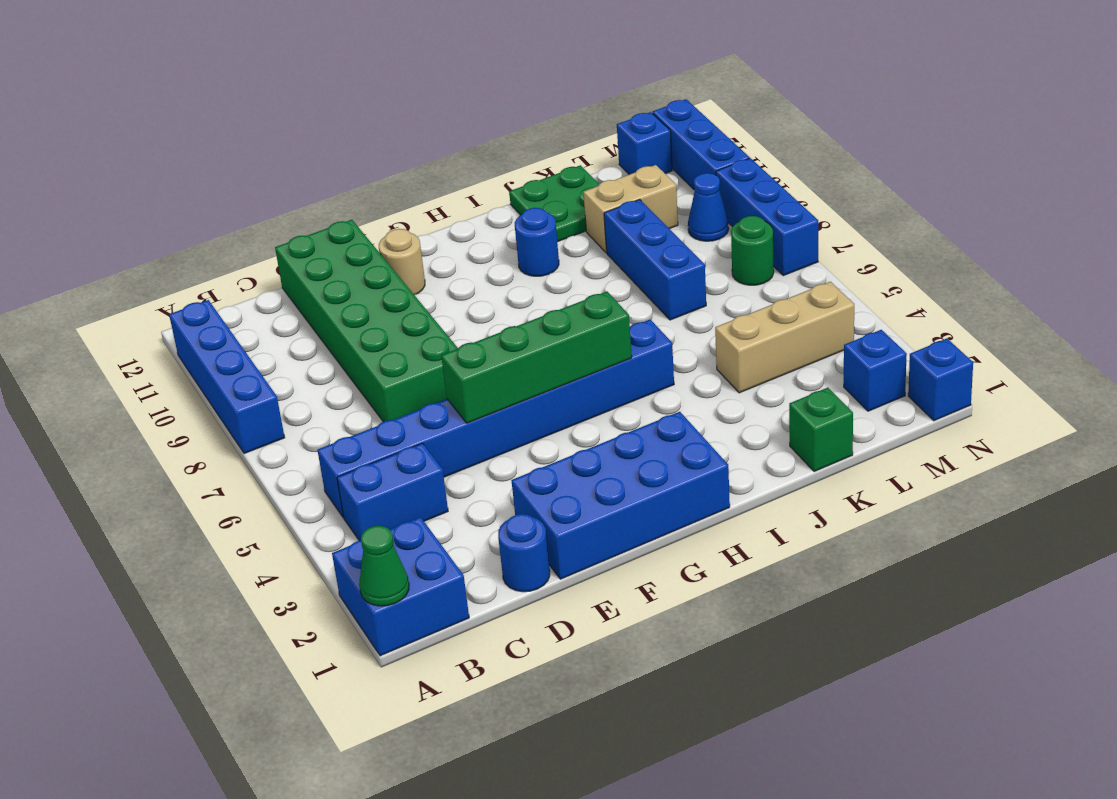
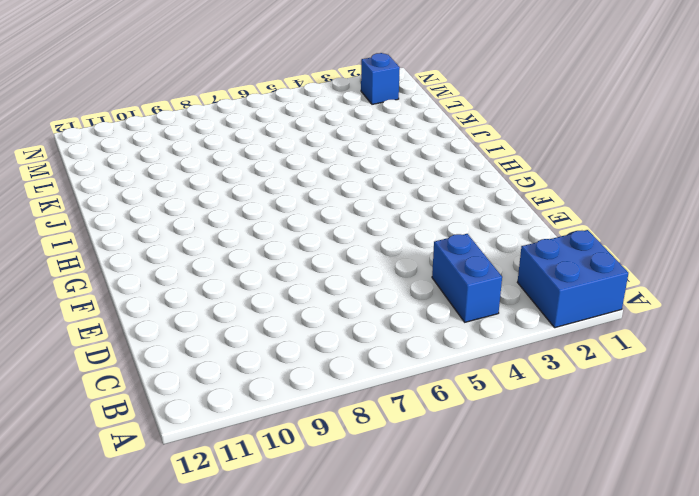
none -> blue 1x4 brick [169,300,285,454]
none -> blue 1x8 brick [318,320,674,518]
none -> blue 1x1 round brick [498,514,550,592]

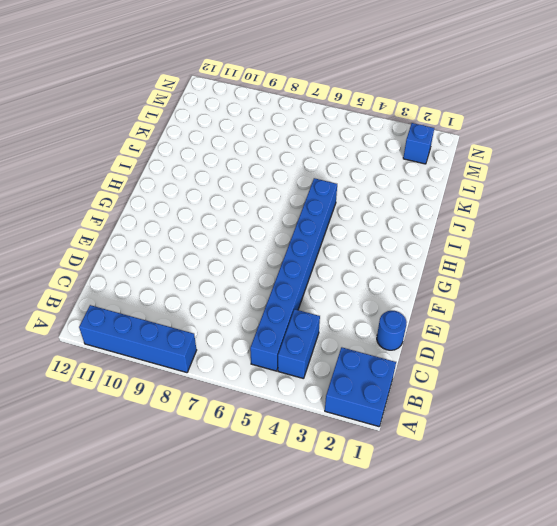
none -> green 2x6 brick [275,220,458,422]
none -> blue 2x4 brick [511,412,730,579]
none -> tan 1x1 round brick [379,229,425,295]

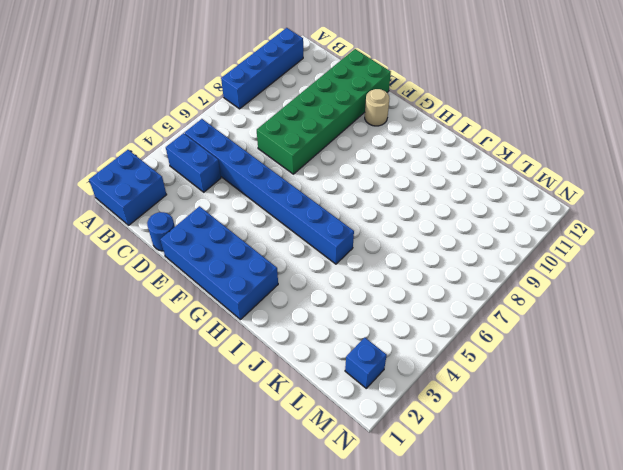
none -> blue 1x1 round brick [515,208,559,276]
none -> green 2x2 plate [509,165,599,242]
none -> green 1x1 brick [789,388,853,472]

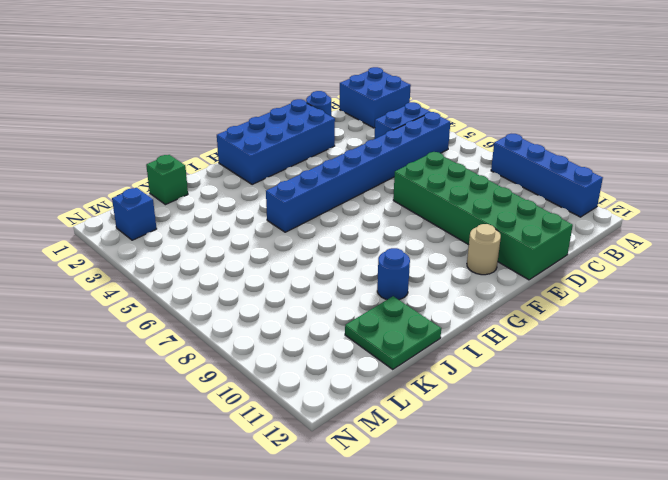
none -> tan 1x3 brick [715,282,854,393]
none -> blue 1x3 brick [604,199,706,320]
none -> tan 1x2 brick [583,165,678,252]

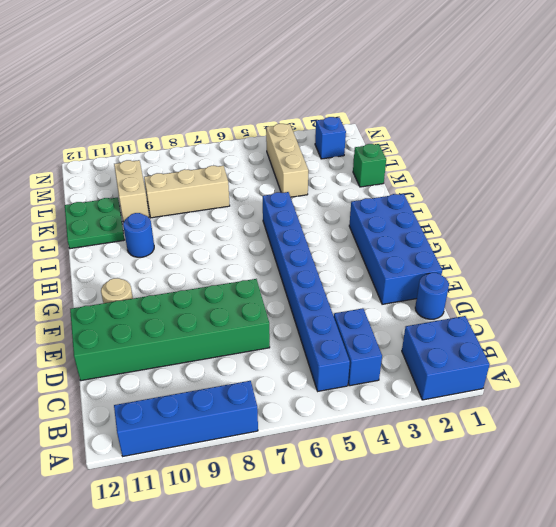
tan 1x3 brick [144,166,230,218] -> blue 1x3 brick [604,199,706,320]
none -> green 1x1 round brick [731,216,774,285]
none -> blue 1x1 cone [688,173,729,241]
none -> blue 1x1 brick [617,112,672,174]

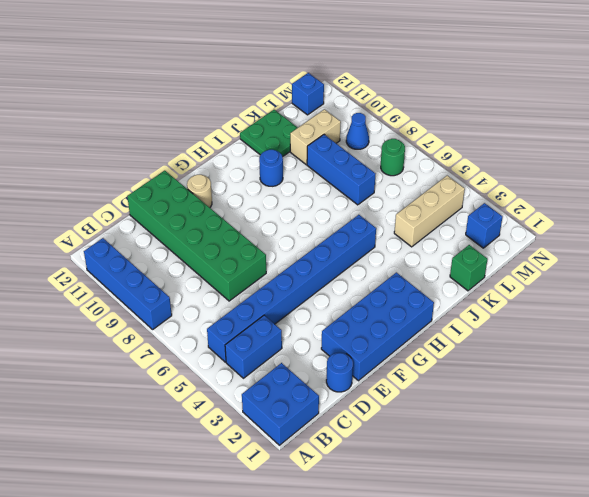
none -> blue 1x1 brick [908,339,973,421]
none -> blue 1x3 brick [716,158,818,276]
none -> blue 1x3 brick [653,99,750,189]

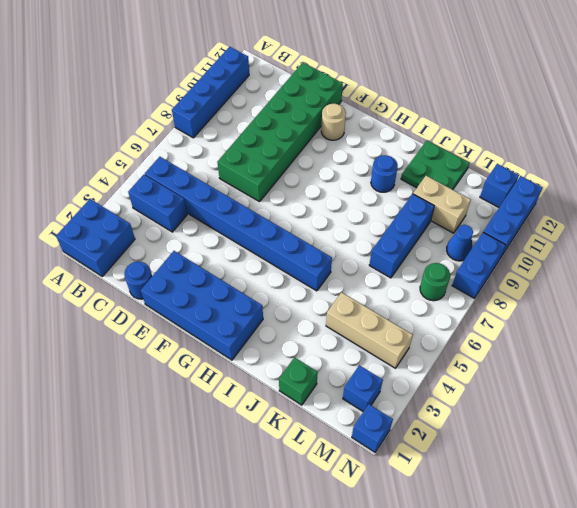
blue 1x2 brick [452,233,506,298] -> blue 1x3 brick [716,158,818,276]
none -> green 1x1 cone [359,526,409,606]
none -> green 1x4 brick [441,292,632,423]

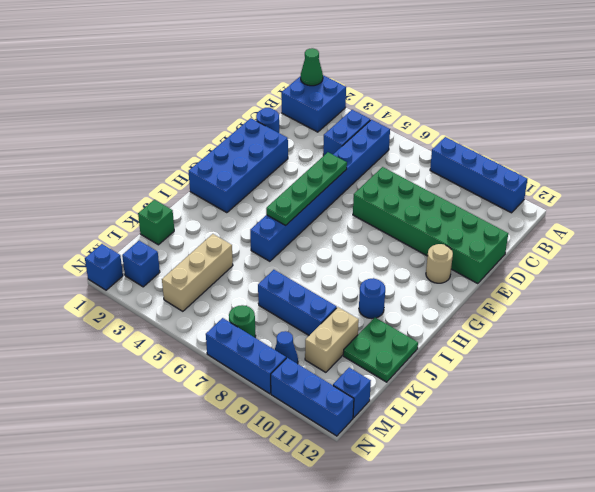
green 1x4 plate [266,152,347,225] -> green 1x4 brick [441,292,632,423]

